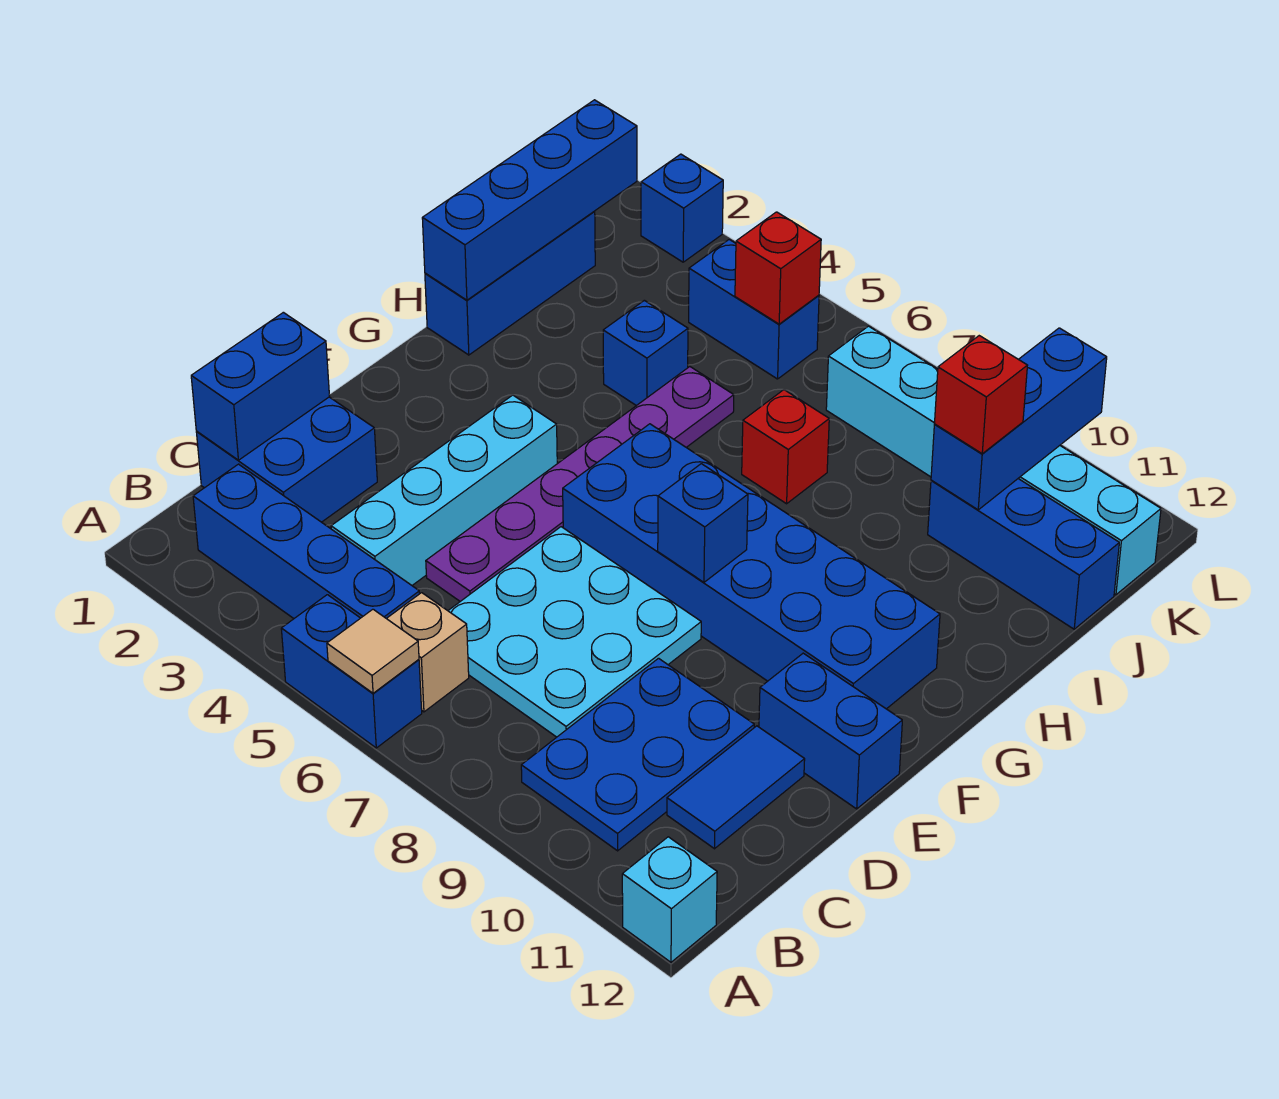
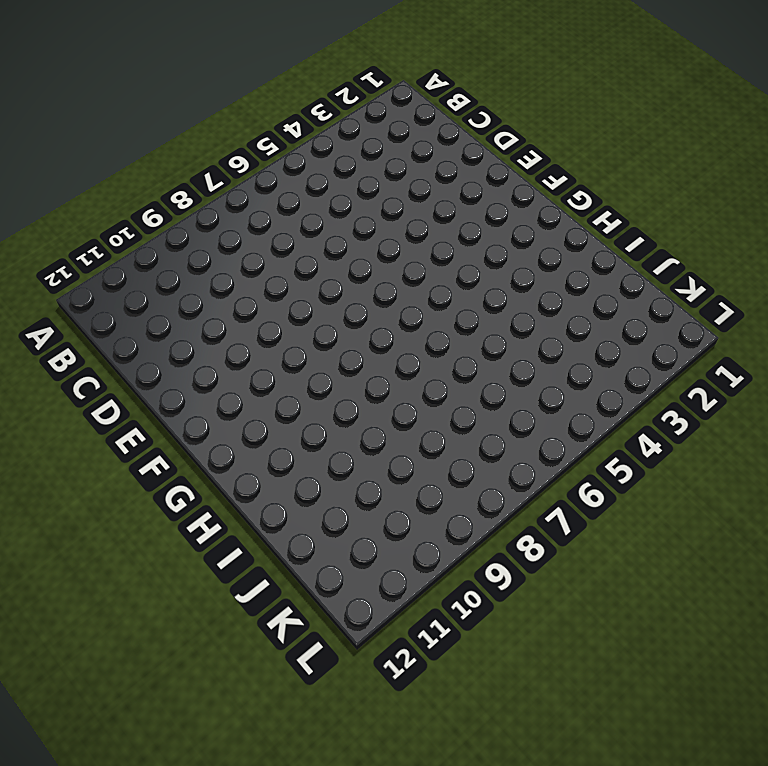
none -> blue 1x2 brick [281,595,422,748]
none -> cyan 1x1 brick [622,837,717,962]
none -> blue 1x4 brick [193,464,420,618]

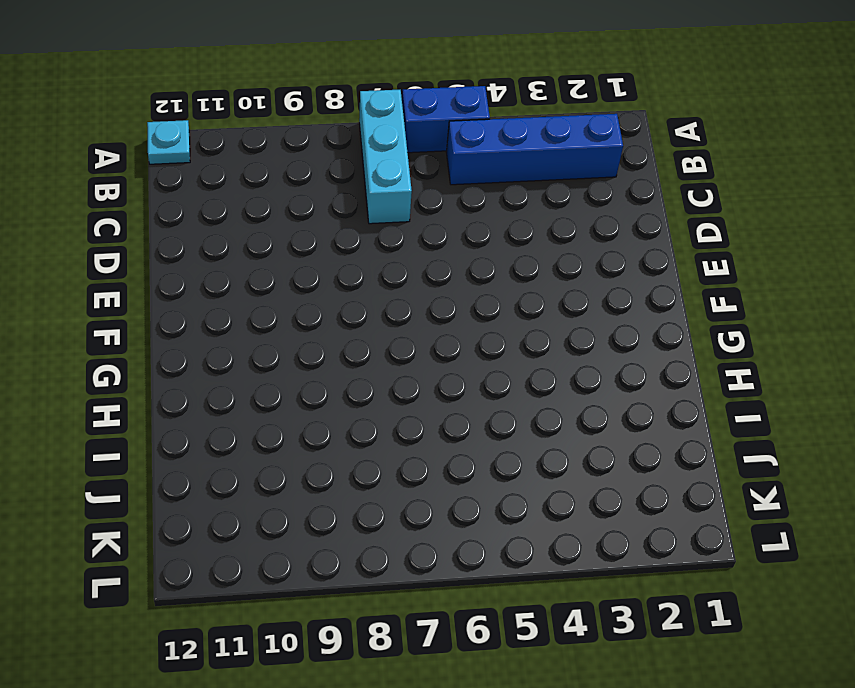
cyan 1x3 brick [359,90,412,224] -> cyan 3x3 plate [448,527,701,737]
cyan 1x1 plate [147,120,190,164] -> cyan 1x1 brick [622,837,717,962]
none -> tan 1x1 brick [386,593,469,712]
none -> blue 2x3 plate [521,658,754,851]
none -> blue 2x2 brick [196,397,377,522]

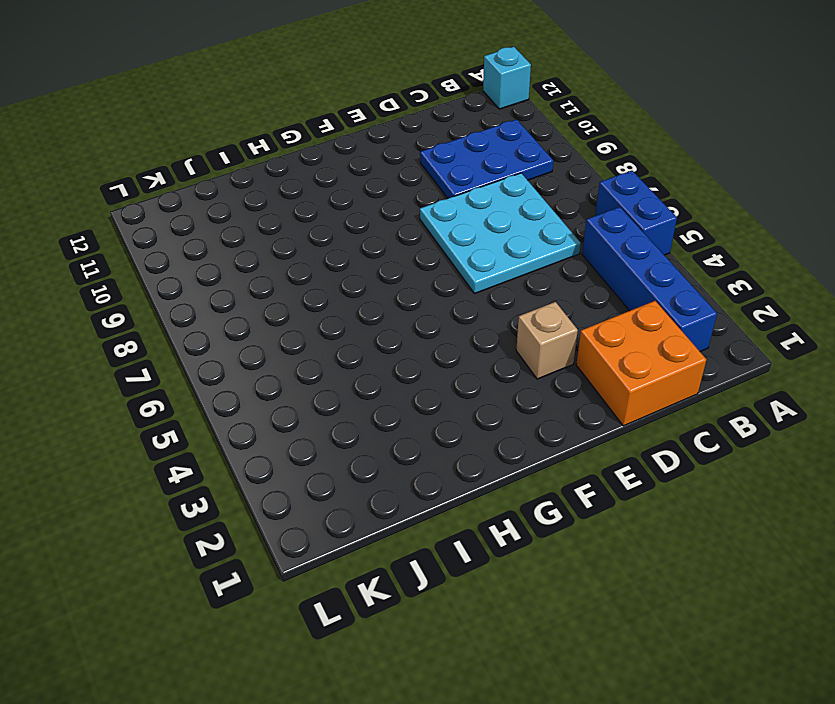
orange 2x2 brick [576,301,706,426] -> blue 2x2 brick [196,397,377,522]
tan 1x1 brick [516,302,578,379] -> tan 1x1 brick moved to [386,593,469,712]
none -> cyan 1x4 brick [331,395,557,585]
none -> blue 1x2 tile [667,726,805,849]
none -> purple 1x6 plate [426,367,734,601]

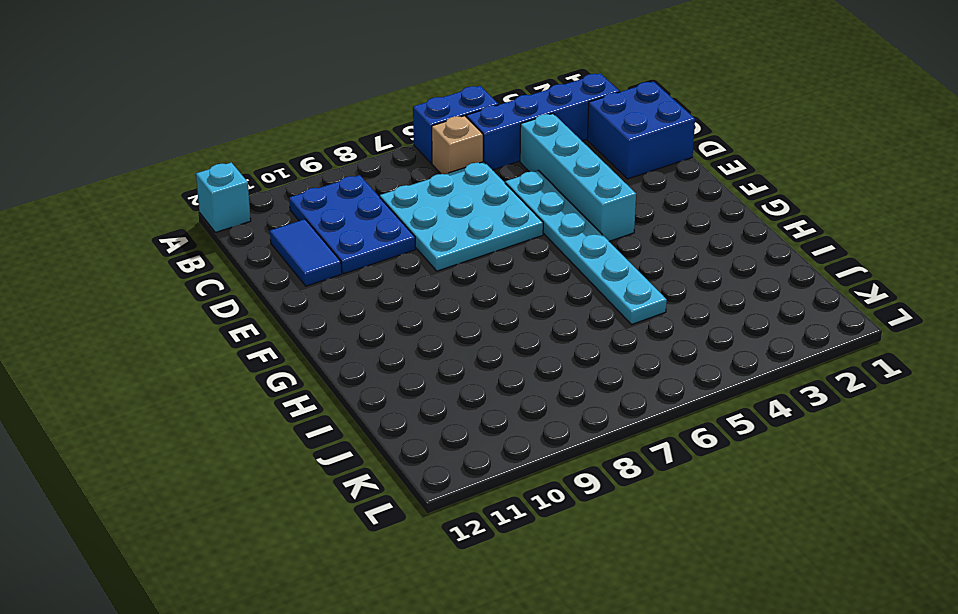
cyan 1x6 plate [505,170,667,325] -> purple 1x6 plate [426,367,734,601]
none -> blue 1x2 brick [759,653,902,809]
none -> blue 2x6 brick [563,424,940,709]
none -> blue 1x3 brick [425,212,595,355]

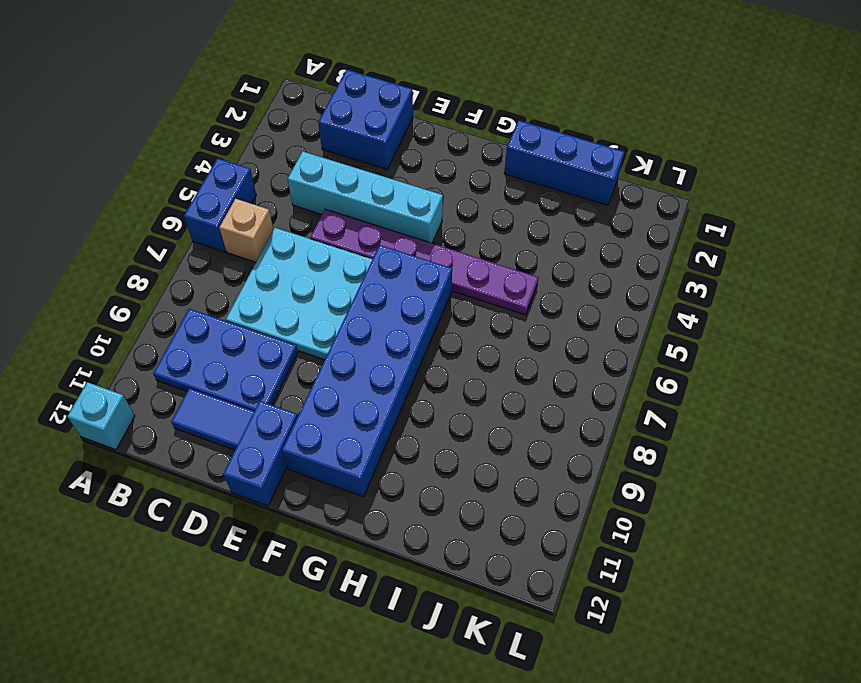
none -> blue 1x4 brick [193,464,420,618]
none -> blue 1x1 brick [603,300,688,406]
none -> red 1x1 brick [742,390,829,504]

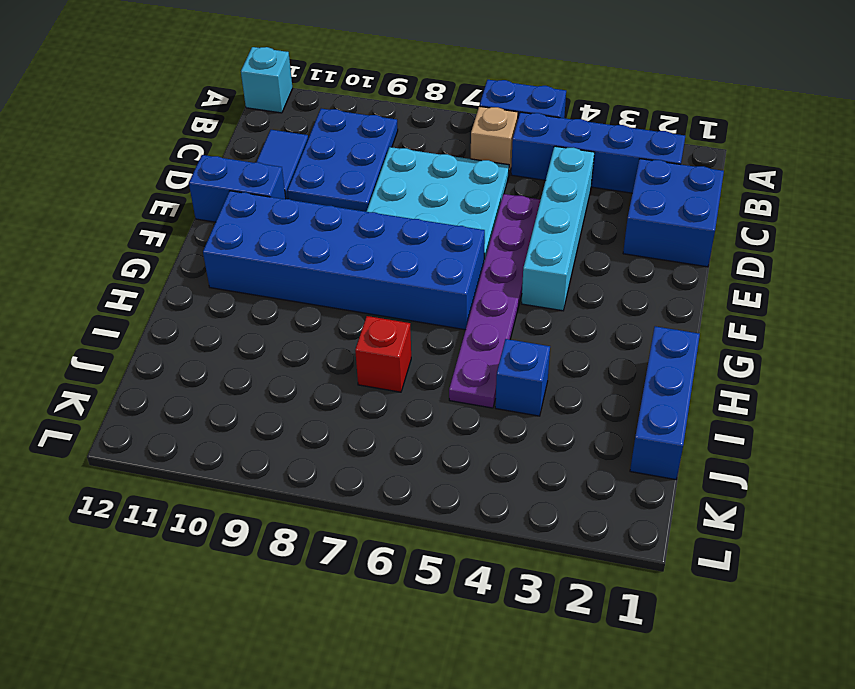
none -> blue 1x3 brick [928,479,1119,629]
none -> blue 1x2 brick [689,240,819,379]
none -> cyan 1x6 brick [826,326,1161,595]

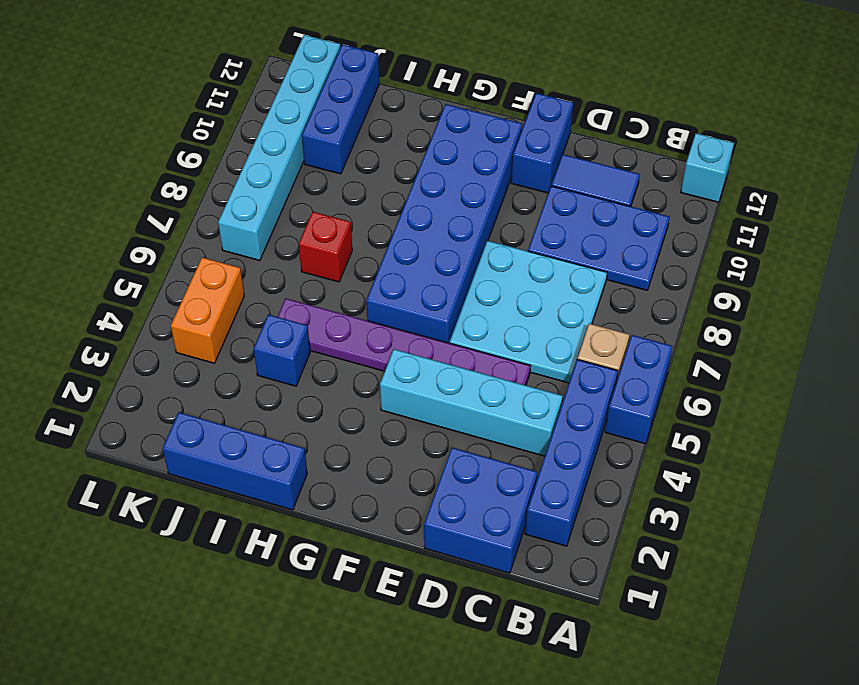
orange 1x2 brick [171,257,244,363] -> blue 1x2 brick [689,240,819,379]
none -> blue 1x1 brick [641,154,723,262]
none -> tan 1x1 tile [327,609,419,693]
none -> blue 1x2 brick [191,312,330,460]

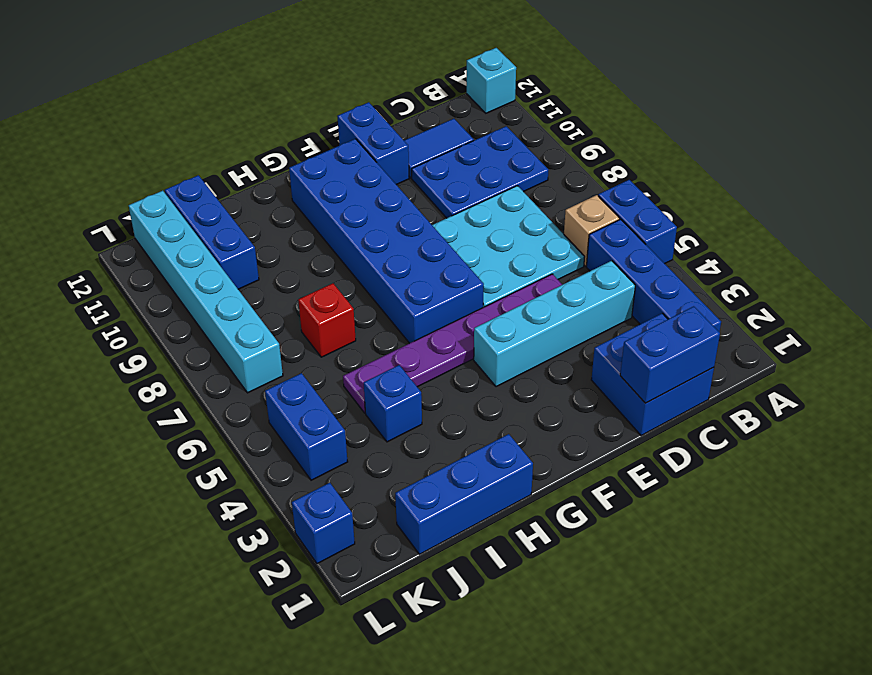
none -> tan 1x1 tile [327,609,419,693]
none -> blue 1x1 brick [658,464,748,582]
none -> blue 1x4 brick [422,100,637,300]

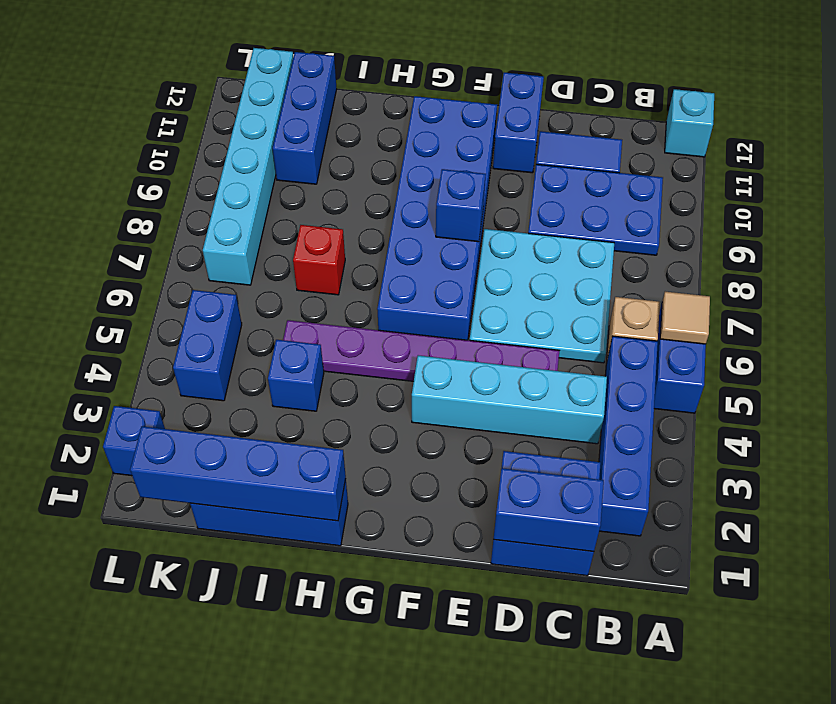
none -> blue 1x3 brick [931,328,1107,510]
none -> red 1x1 brick [735,212,821,324]
none -> red 1x1 brick [935,336,1028,454]

